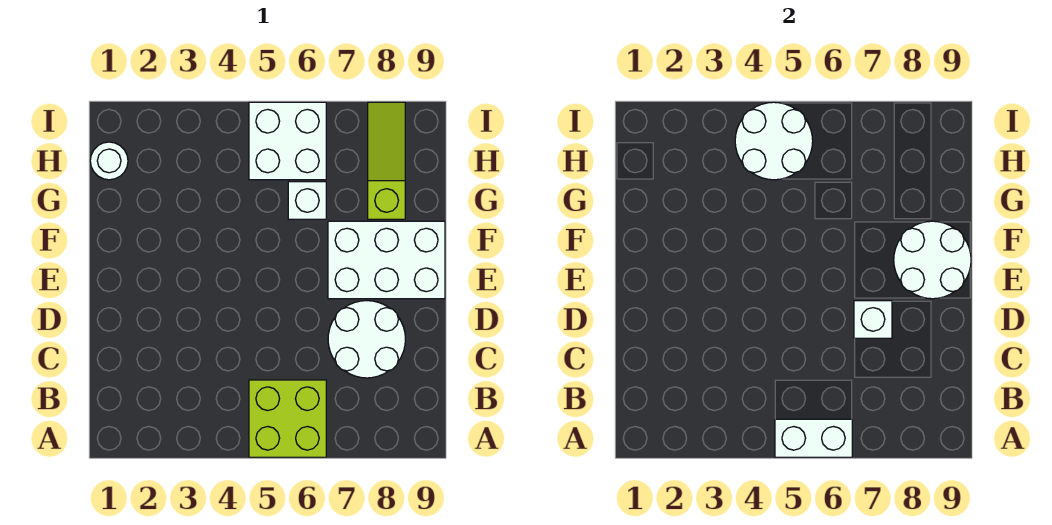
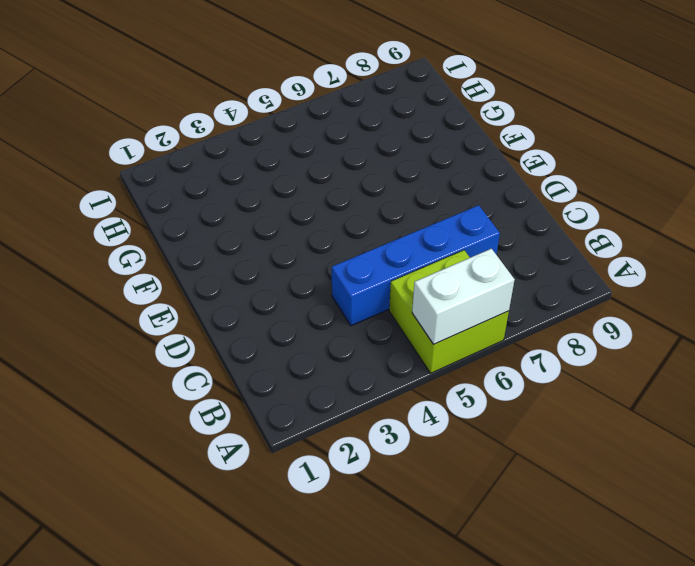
blue 1x4 brick [332,205,500,326] -> white 2x2 round brick [328,301,405,378]
none -> white 2x3 brick [328,221,445,299]
none -> white 1x1 brick [288,182,326,219]

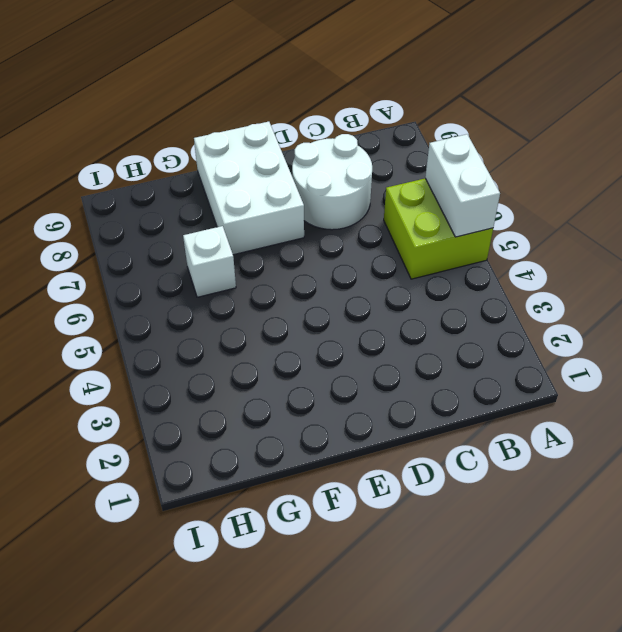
none -> lime 1x3 slope [368,102,405,219]
none -> white 1x1 round brick [90,142,128,180]

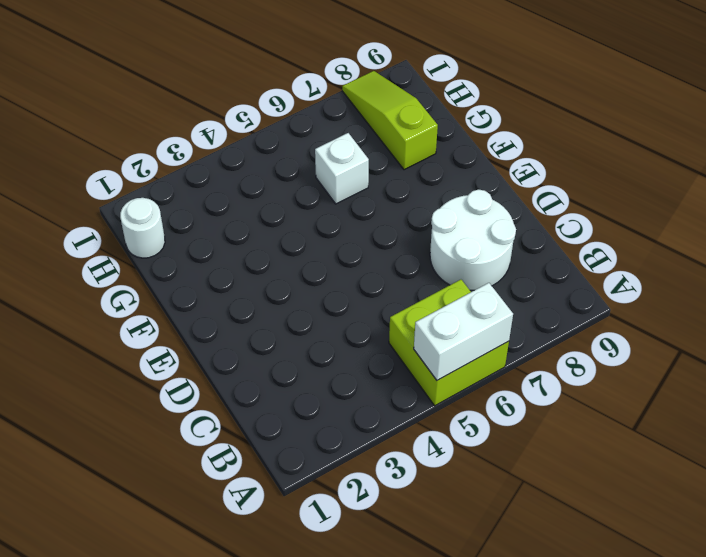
none -> white 2x3 brick [328,221,445,299]
none -> white 2x2 brick [249,102,326,180]

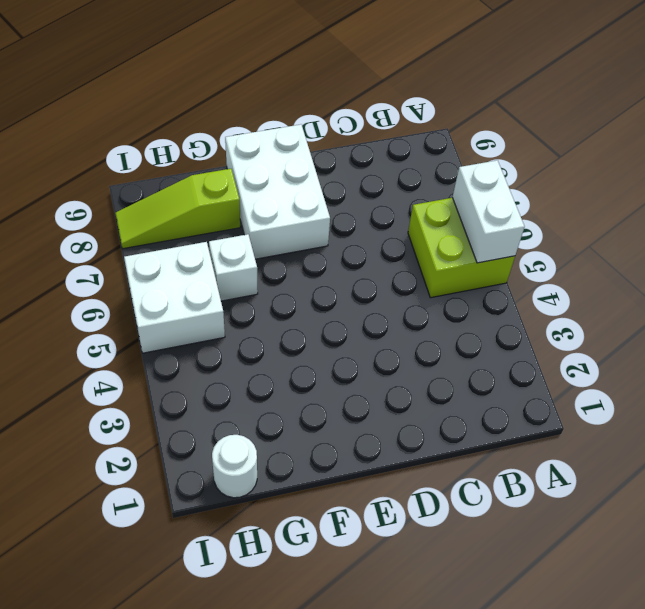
none -> white 2x2 round brick [328,301,405,378]
none -> white 1x1 brick [854,301,892,338]

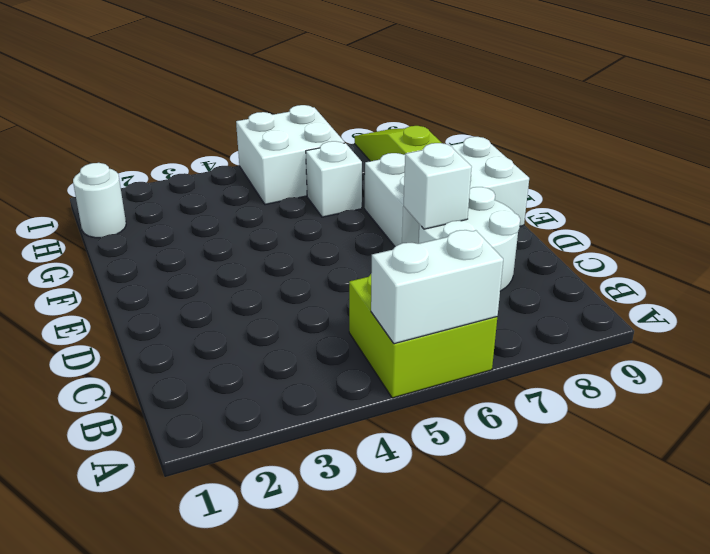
none -> white 2x2 round brick [894,221,971,299]
none -> white 2x2 round brick [735,102,813,180]

